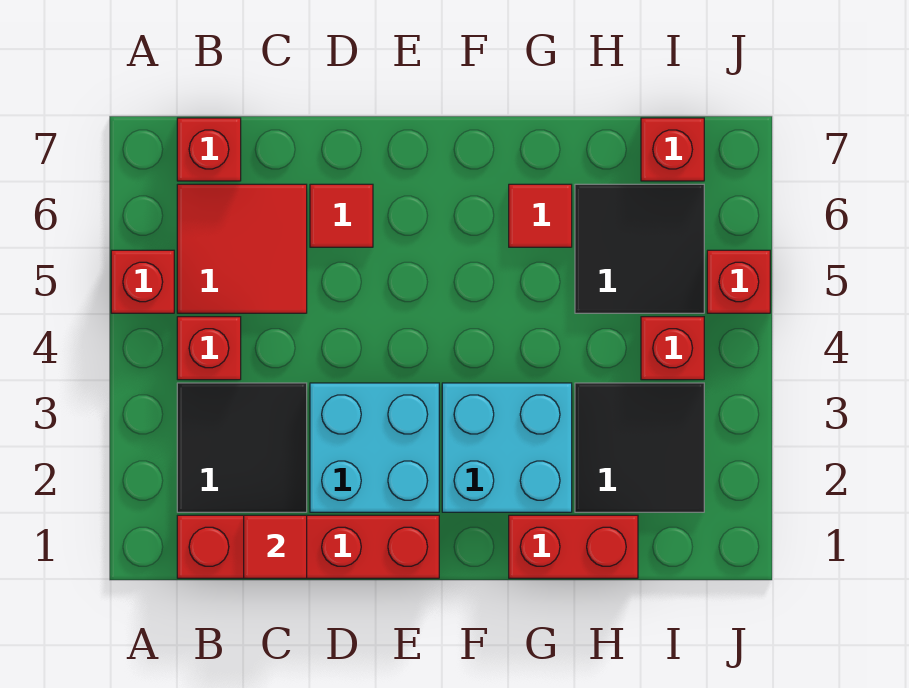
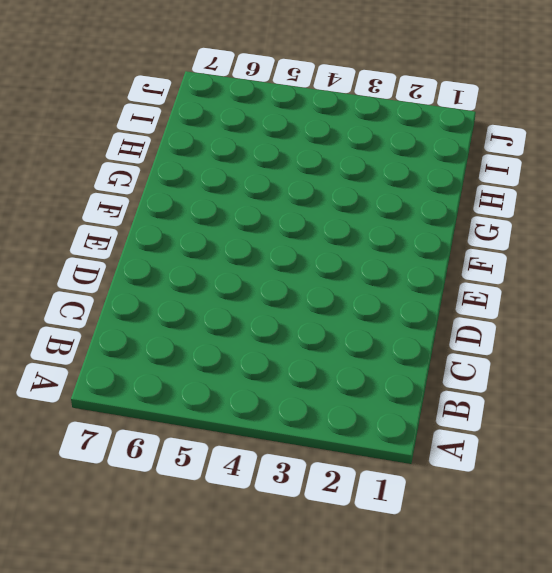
none -> red 1x1 brick [111,250,174,313]
none -> red 1x4 brick [177,515,439,578]
none -> black 2x2 tile [177,383,307,512]

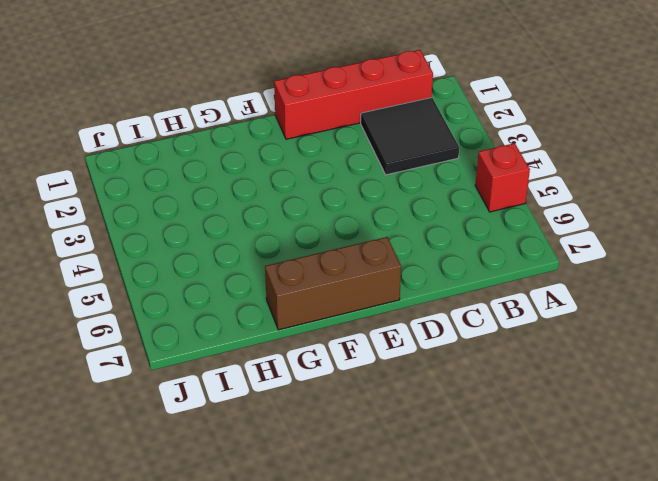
brown 1x3 brick [265,237,401,330] -> none
none -> red 1x1 brick [177,317,241,380]
none -> red 2x2 tile [177,184,307,313]
none -> red 1x1 brick [177,118,241,181]

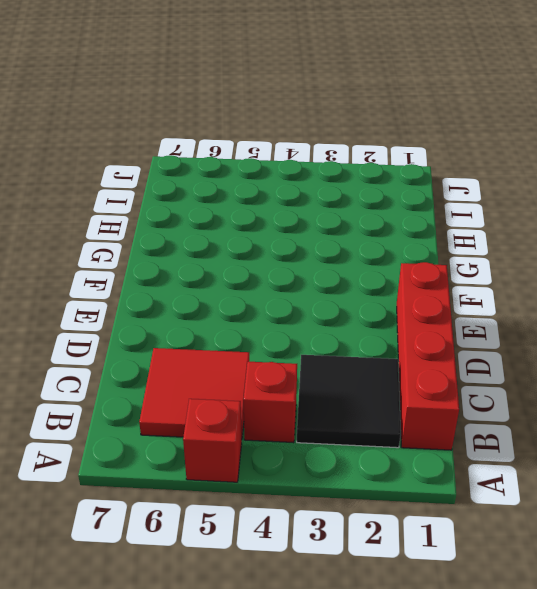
none -> red 1x1 brick [177,118,241,181]
none -> cyan 2x2 brick [310,383,439,512]
none -> red 1x1 tile [310,184,373,247]

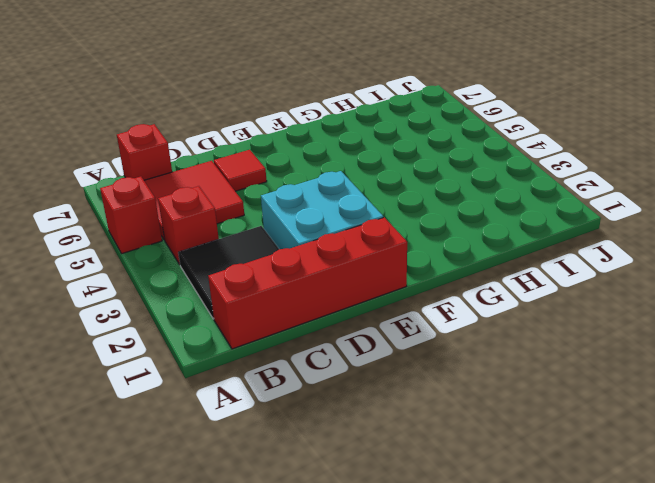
none -> cyan 2x2 brick [442,383,572,512]
none -> red 1x2 brick [509,515,638,578]
none -> red 1x1 tile [509,184,572,247]

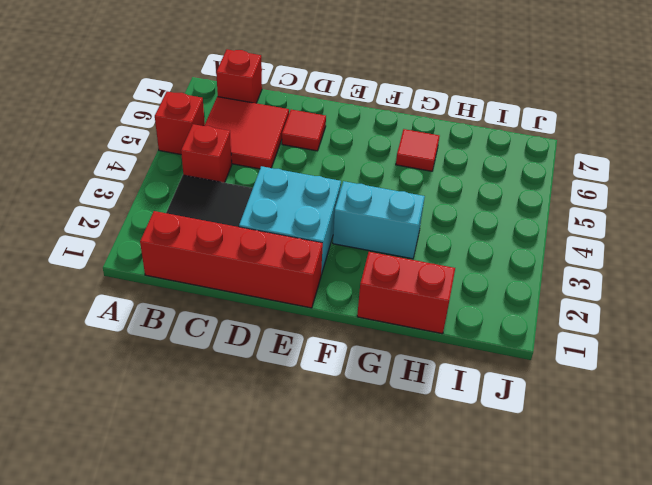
cyan 1x2 brick [333,181,425,259] -> cyan 2x2 brick [442,383,572,512]
none -> black 2x2 tile [575,383,704,512]
none -> black 2x2 tile [575,184,704,313]
none -> red 1x1 brick [641,317,704,380]

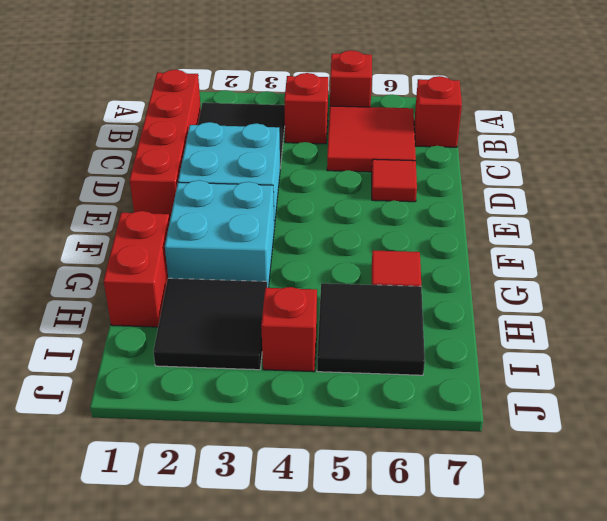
none -> red 1x1 brick [641,118,704,181]
none -> red 1x1 brick [707,250,770,313]
none -> red 1x1 tile [244,515,307,578]

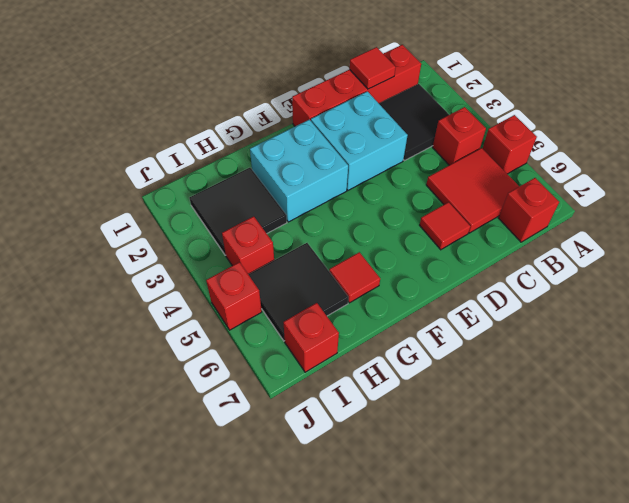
none -> red 1x2 brick [509,515,638,578]

